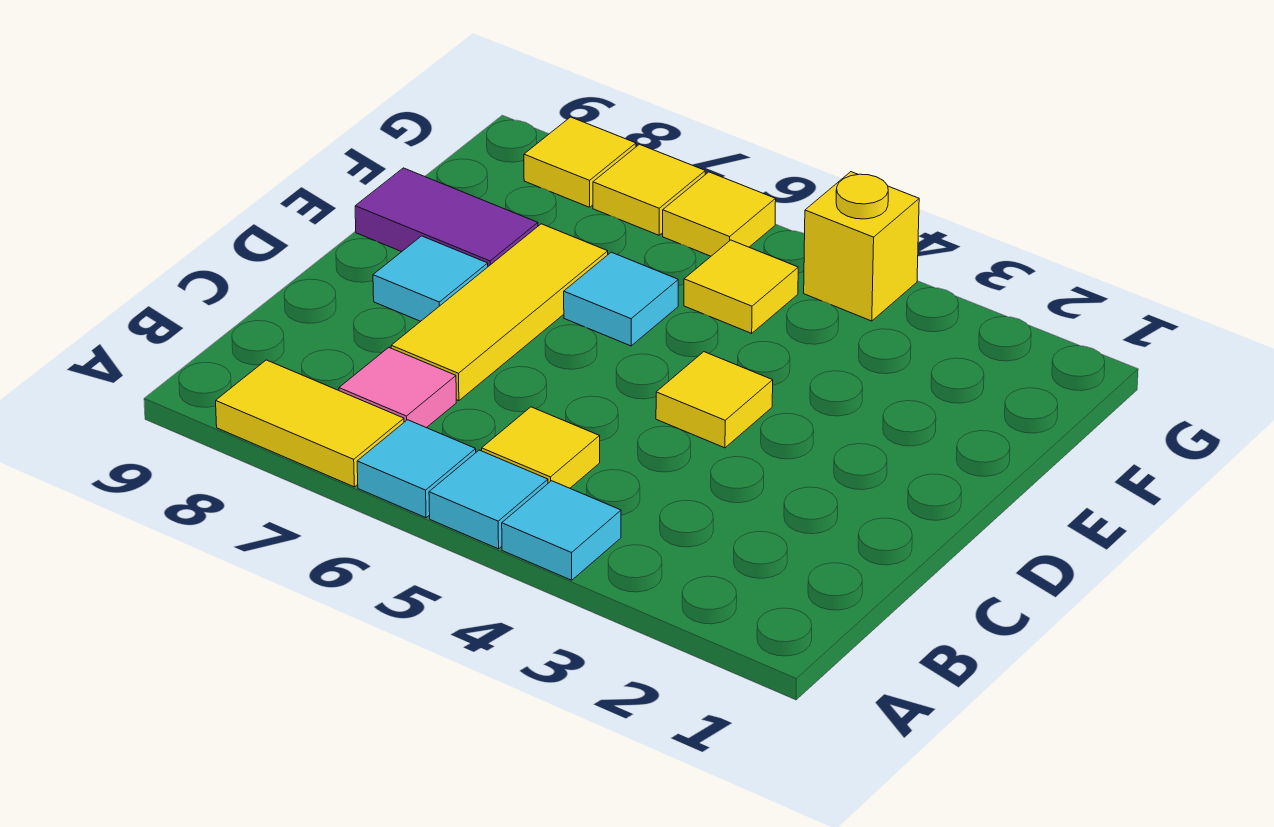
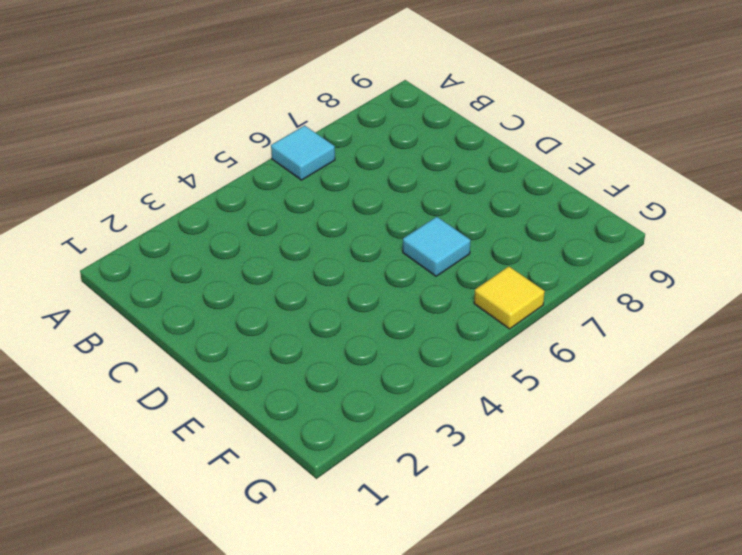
none -> cyan 1x1 tile [502,481,621,580]
none -> cyan 1x1 tile [429,450,548,549]
none -> yellow 1x2 tile [216,360,404,487]

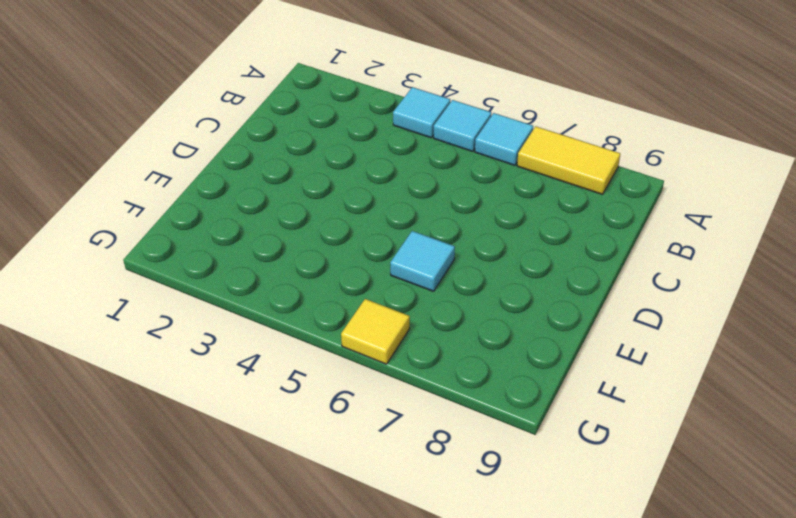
none -> yellow 1x1 tile [482,407,600,488]
none -> pink 1x1 tile [339,348,456,428]
none -> yellow 1x3 tile [391,224,608,401]

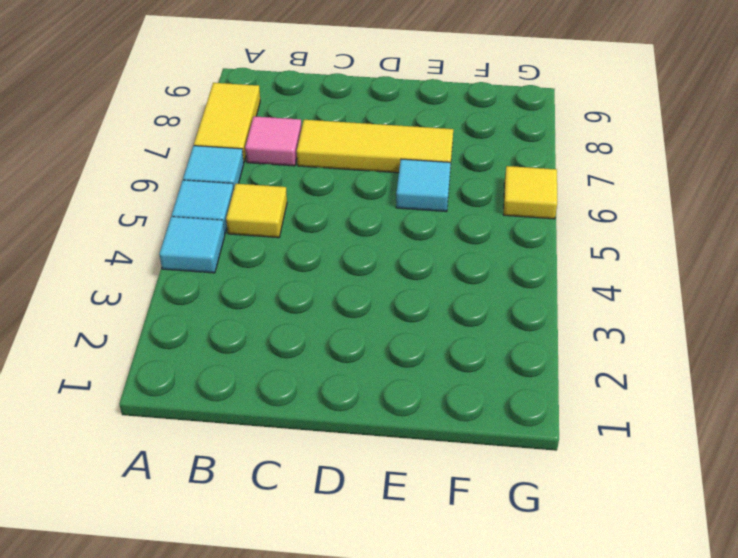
none -> yellow 1x1 tile [656,352,773,448]
none -> cyan 1x1 tile [373,236,488,321]
none -> purple 1x2 tile [355,168,538,266]

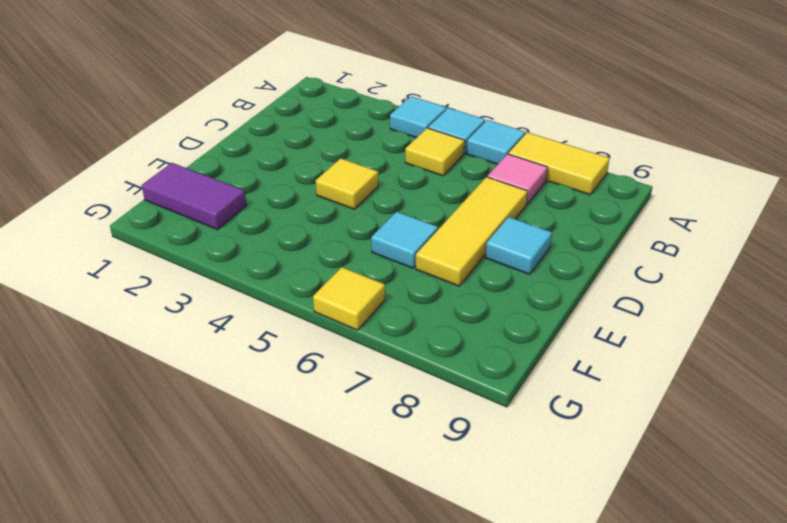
purple 1x2 tile [142,163,246,230] -> purple 1x2 tile moved to [355,168,538,266]
none -> yellow 1x1 tile [684,240,798,333]
none -> yellow 1x1 brick [804,172,919,321]
none -> yellow 1x1 tile [593,144,705,235]

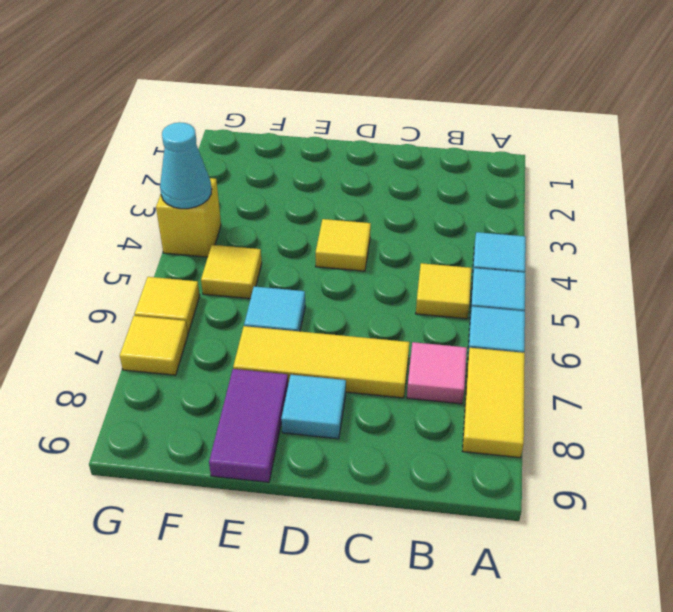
cyan 1x1 cone [160,122,212,209] -> none
none -> yellow 1x1 tile [524,117,636,207]

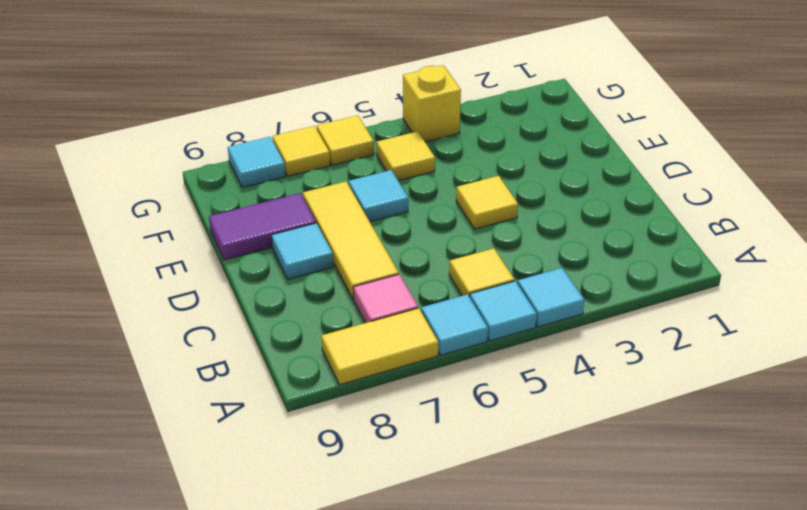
cyan 1x1 tile [228,137,285,188] -> yellow 1x1 tile [524,117,636,207]

